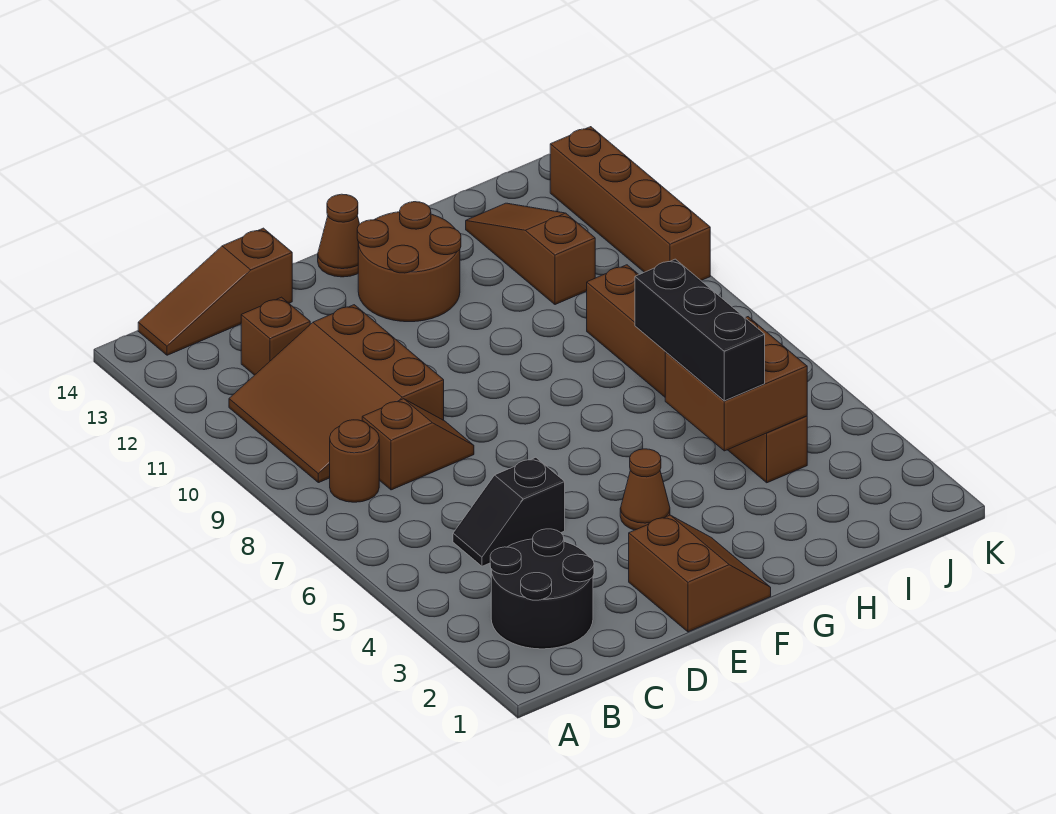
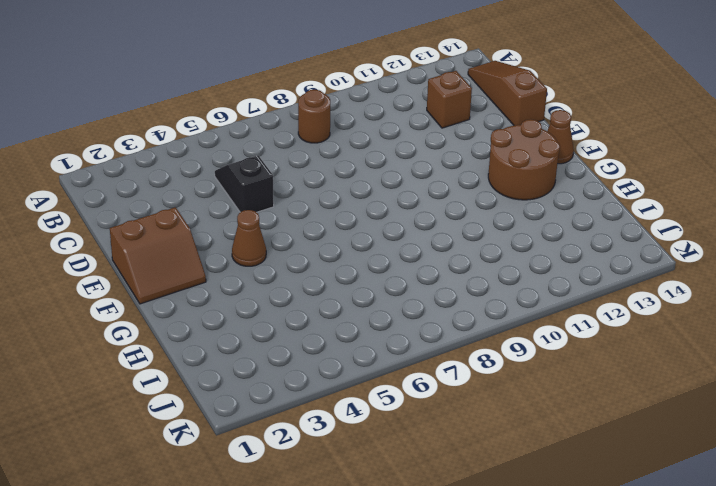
none -> black 2x2 round brick [490,529,594,649]
none -> brown 3x3 slope [229,305,444,483]
none -> brown 1x2 slope [362,399,474,490]

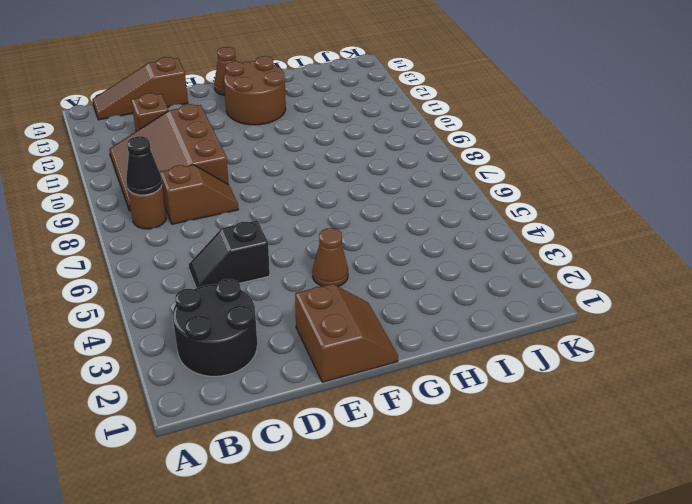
black 1x1 cone [126,136,162,195] -> none
none -> brown 1x6 brick [587,265,807,483]
none -> brown 1x3 slope [466,203,595,305]
none -> brown 1x4 brick [550,127,710,280]

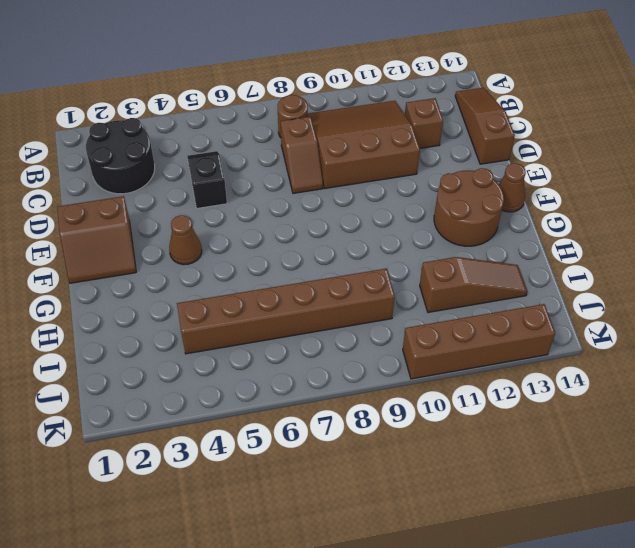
none -> brown 2x2 brick [665,317,807,451]
none -> black 1x3 brick [635,259,765,401]

